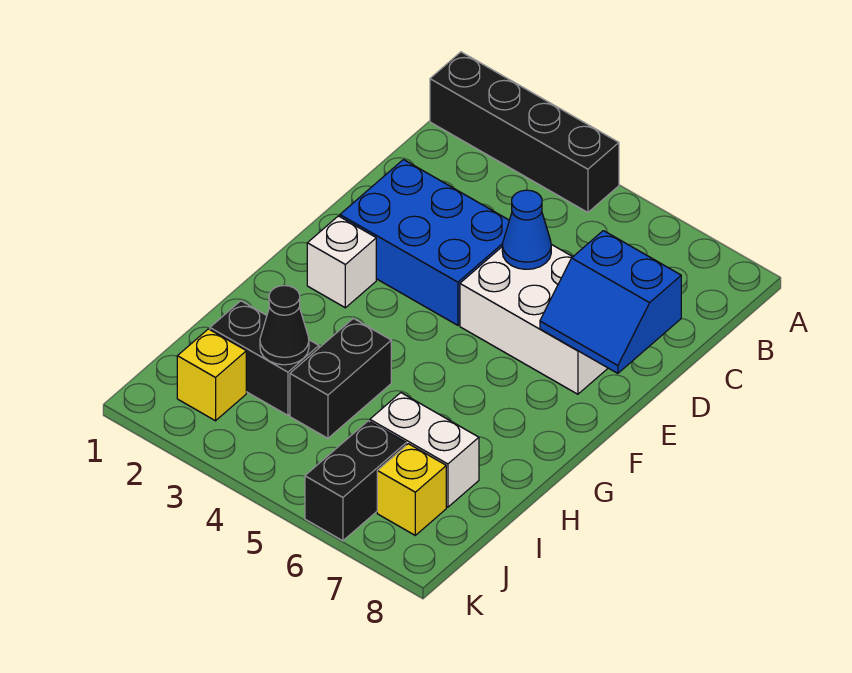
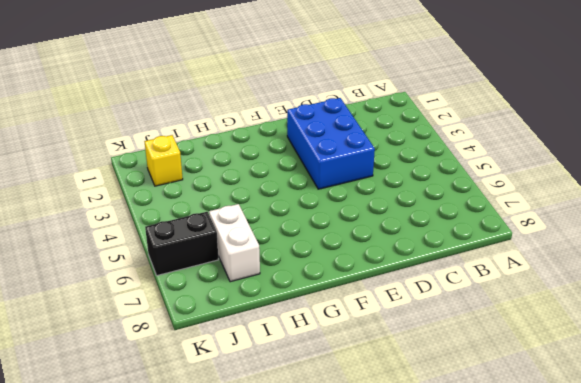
none -> black 1x4 brick [430,52,619,212]
none -> white 2x3 brick [460,244,608,394]
none -> white 1x1 brick [307,216,376,308]

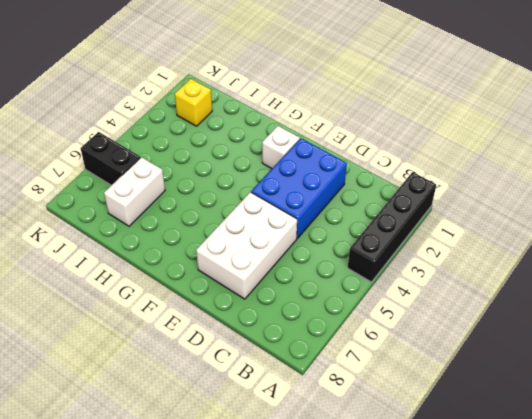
none -> black 1x2 brick [290,318,391,438]
none -> black 1x2 brick [210,301,319,415]
none -> yellow 1x1 brick [377,444,446,535]

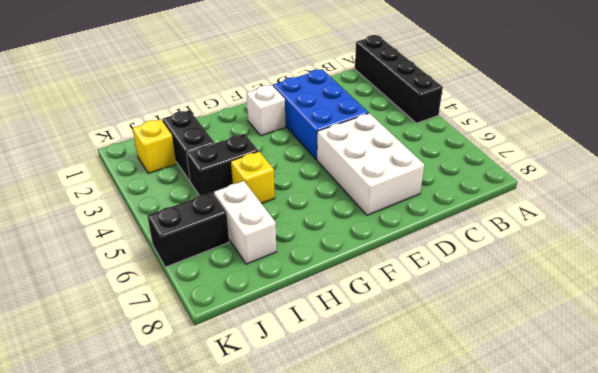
yellow 1x1 brick [231,151,275,204] -> yellow 1x1 brick moved to [377,444,446,535]
none -> blue 1x1 cone [502,190,551,269]
none -> blue 2x2 slope [540,231,681,373]
none -> black 1x1 cone [260,286,309,365]

